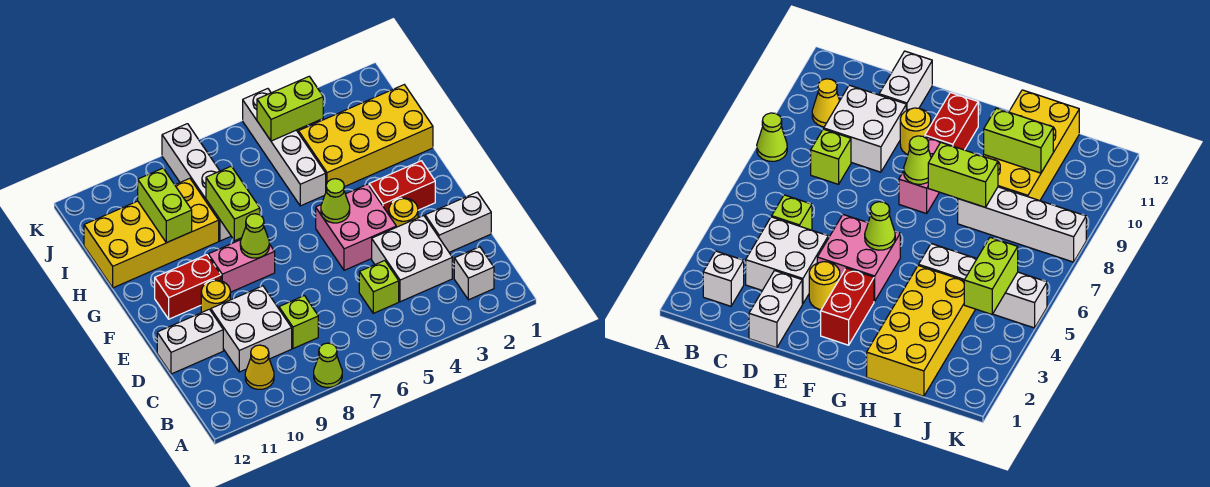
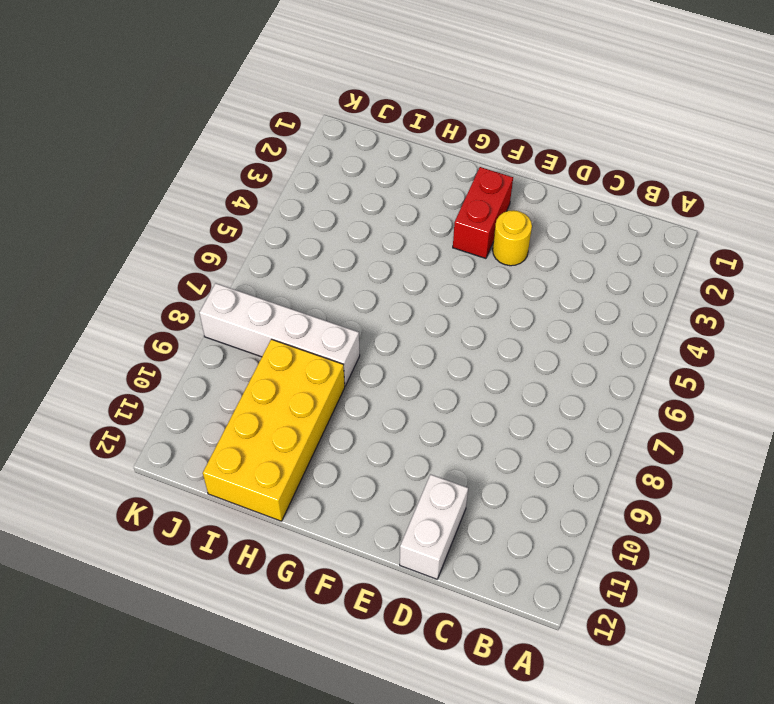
none -> lime 1x1 cone [314,343,342,388]
none -> white 1x1 brick [454,247,494,300]
none -> yellow 1x1 cone [245,345,274,389]

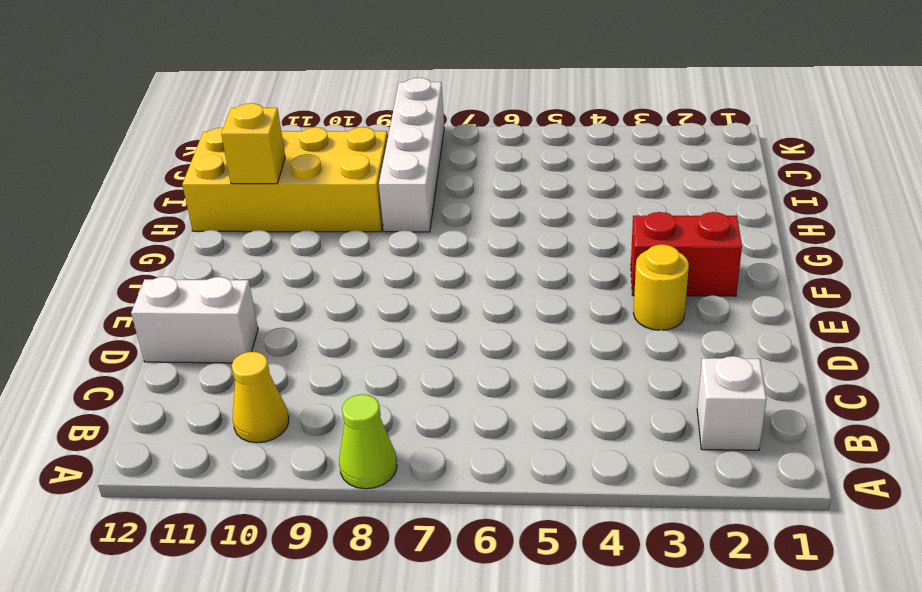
yellow 1x1 brick [221,103,285,184] -> none
none -> white 2x2 brick [372,216,452,302]
none -> lime 1x1 brick [359,261,399,313]
none -> lime 1x1 brick [279,296,318,349]

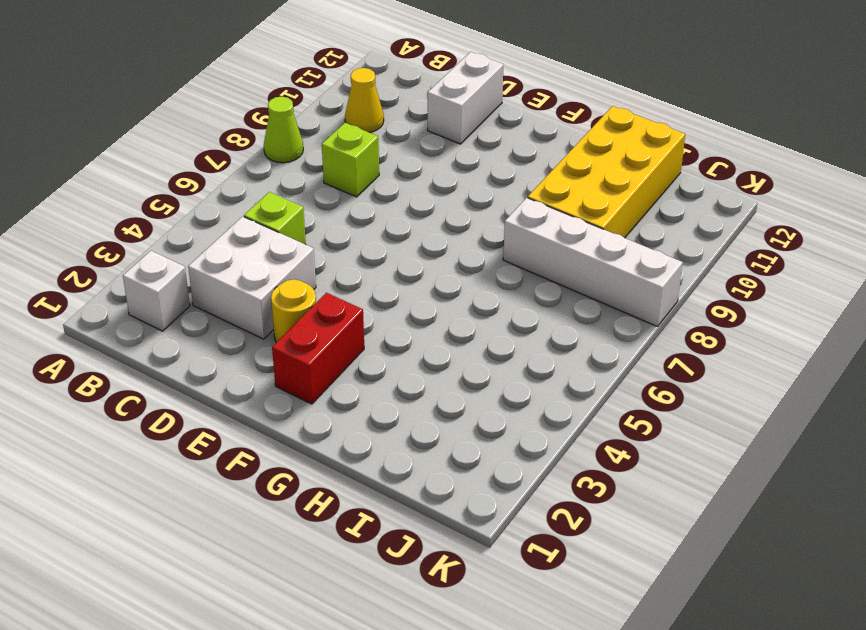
none -> white 2x2 brick [211,286,292,372]
none -> white 1x2 brick [425,192,491,252]
none -> pink 2x2 brick [316,184,396,270]

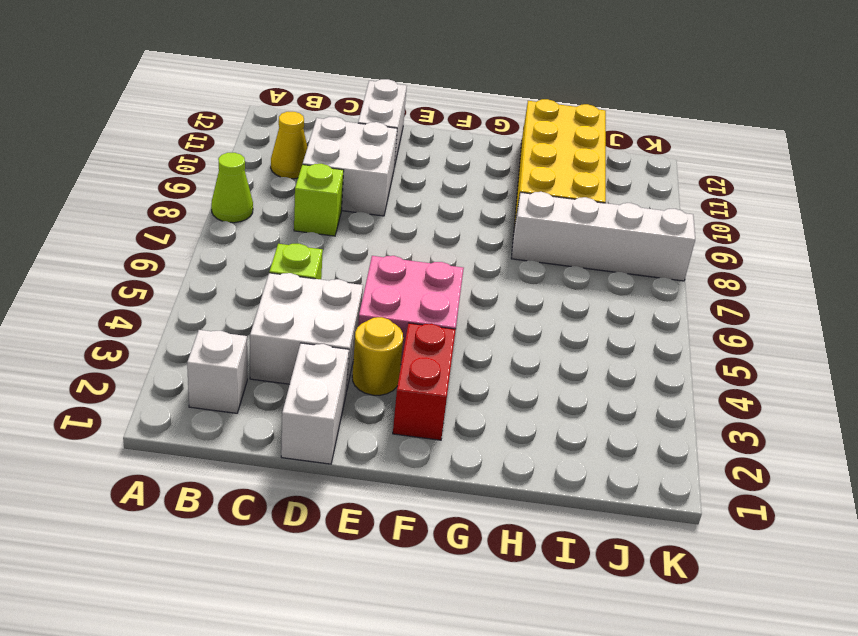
none -> yellow 1x1 round brick [201,280,230,313]
none -> pink 1x2 brick [208,240,275,292]
none -> red 1x2 brick [155,255,221,319]

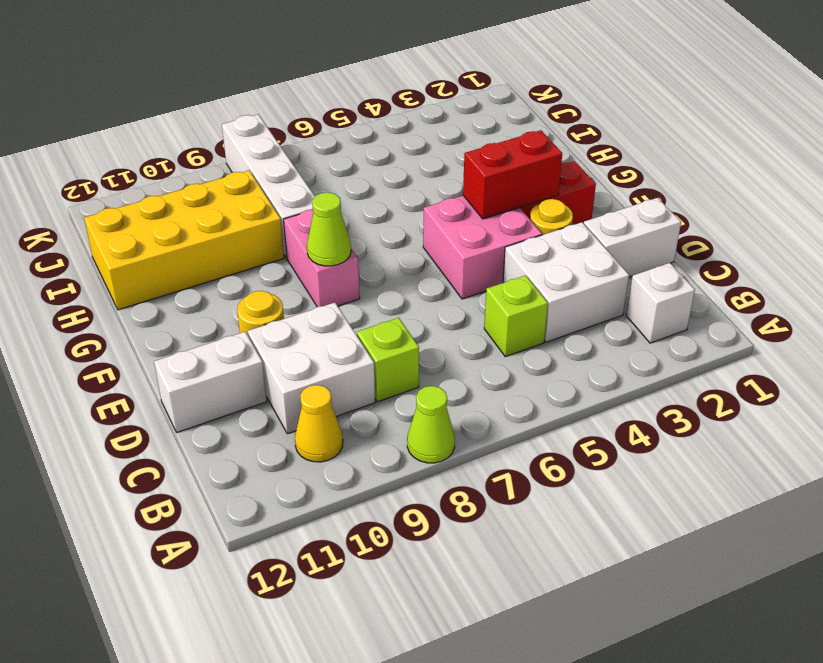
red 1x2 brick [463,130,562,219] -> red 1x2 brick moved to [155,255,221,319]
pink 1x2 brick [284,210,360,307] -> pink 1x2 brick turned to [208,240,275,292]
none -> yellow 2x4 brick [299,85,433,187]
none -> white 1x4 brick [243,89,326,206]
none -> lime 1x1 cone [321,179,350,223]

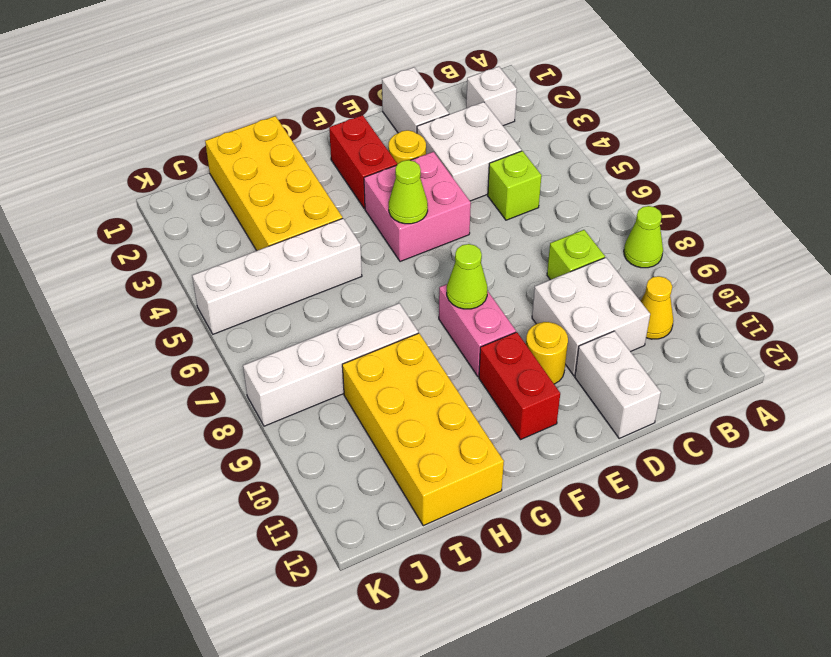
none -> lime 1x2 brick [206,166,260,241]
none -> lime 1x2 brick [138,168,192,243]
none -> lime 1x2 brick [257,76,323,141]

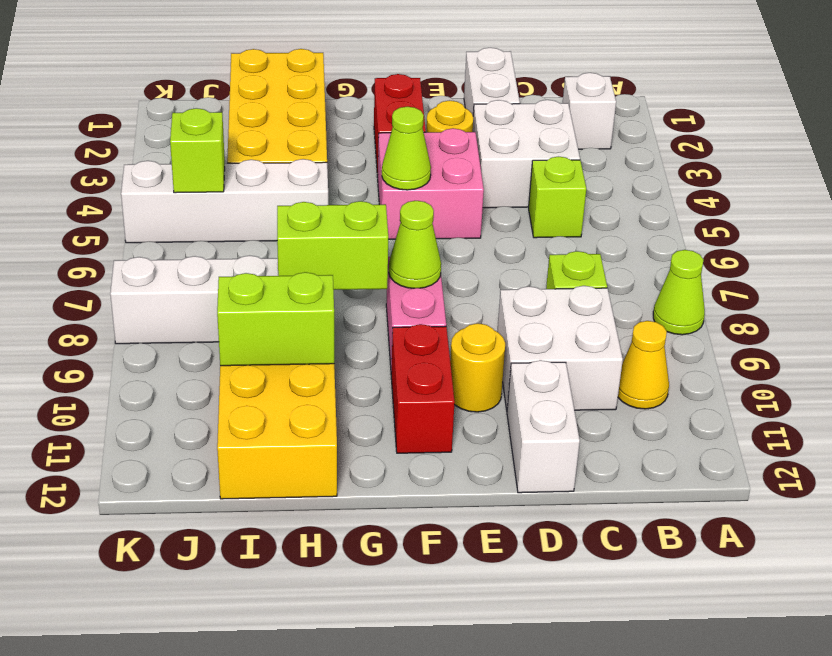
lime 1x1 brick [170,108,225,193] -> lime 1x2 brick [257,76,323,141]

